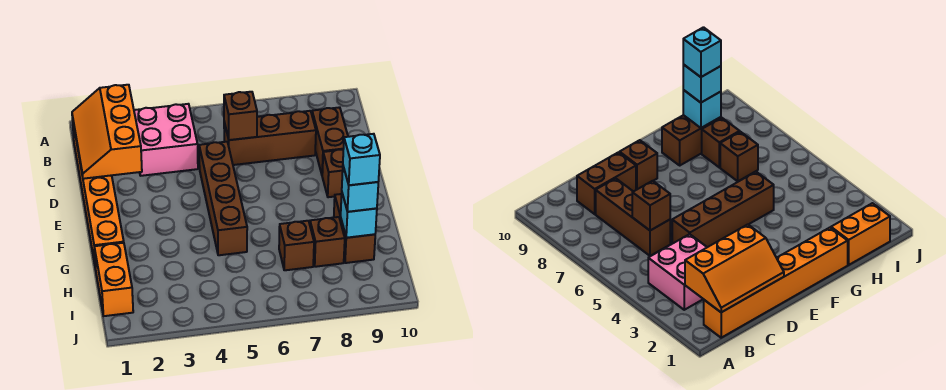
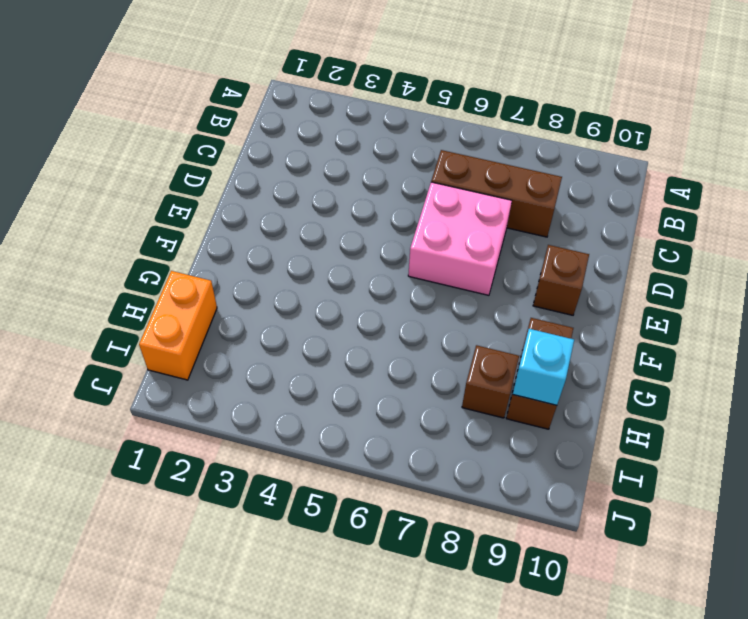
pink 2x2 brick [408,182,512,295] -> pink 2x2 brick moved to [134,104,198,176]
none -> orange 1x6 brick [72,119,124,269]
none -> brown 1x2 brick [312,107,348,174]
none -> brown 1x4 brick [199,142,247,255]

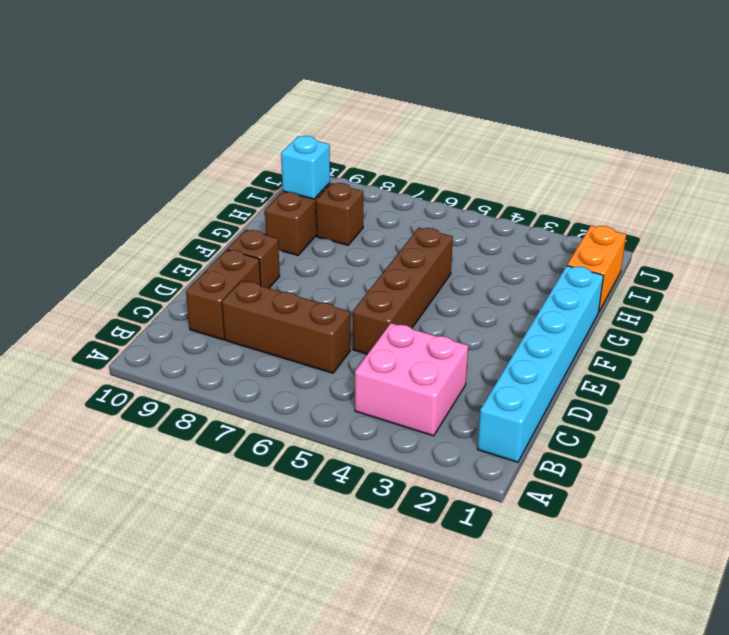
cyan 1x6 brick [478,266,604,462] -> orange 1x6 brick [72,119,124,269]
none -> brown 1x1 brick [279,221,314,270]
none -> orange 2x3 slope [72,85,142,179]
none -> brown 1x1 brick [224,92,257,140]

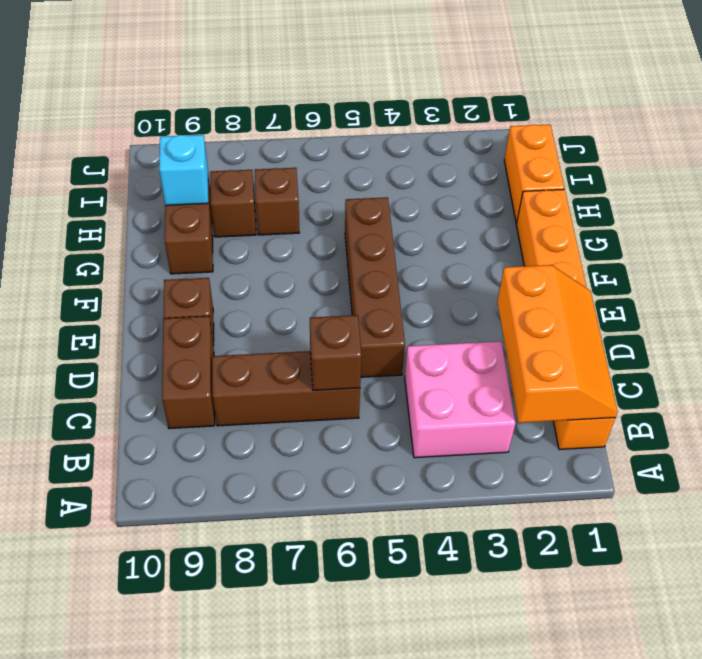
none -> cyan 1x1 brick [342,167,378,212]
none -> cyan 1x1 brick [343,134,380,185]

